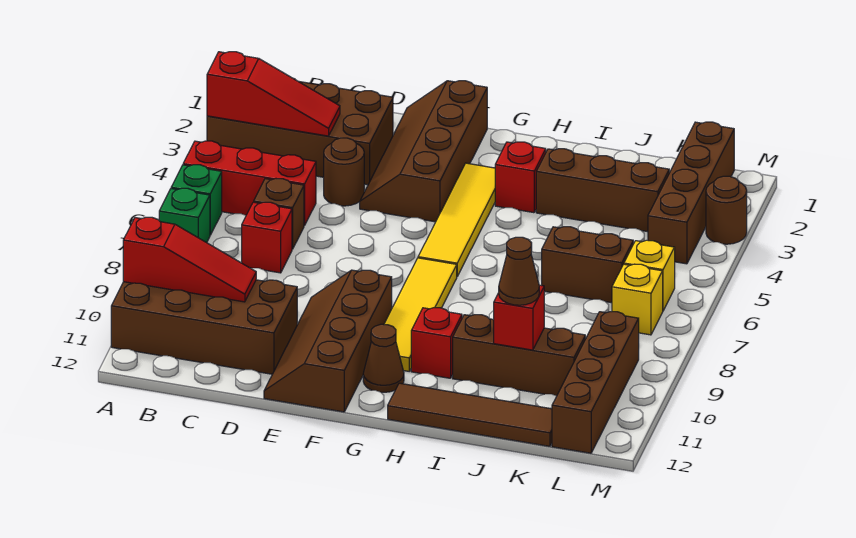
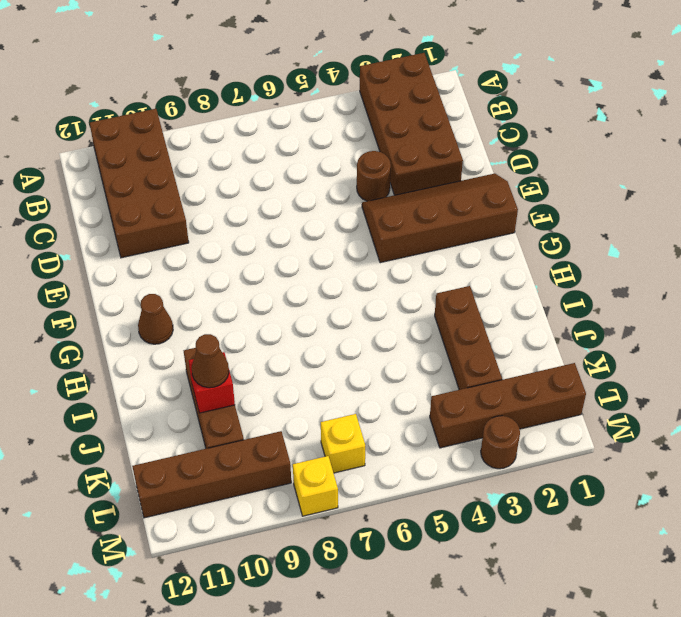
yellow 1x1 brick [293,456,338,516] -> yellow 1x1 brick moved to [624,240,675,311]
none -> red 1x3 brick [183,141,316,226]
none -> green 1x1 brick [171,165,222,235]
none -> green 1x1 brick [159,188,210,243]

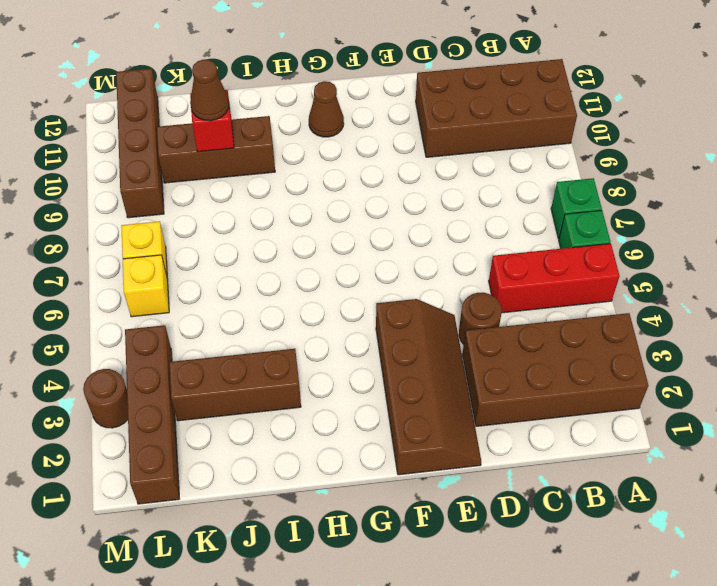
none -> brown 1x1 brick [254,179,304,249]
none -> red 1x1 brick [242,202,292,273]
none -> brown 2x4 slope [264,270,392,412]

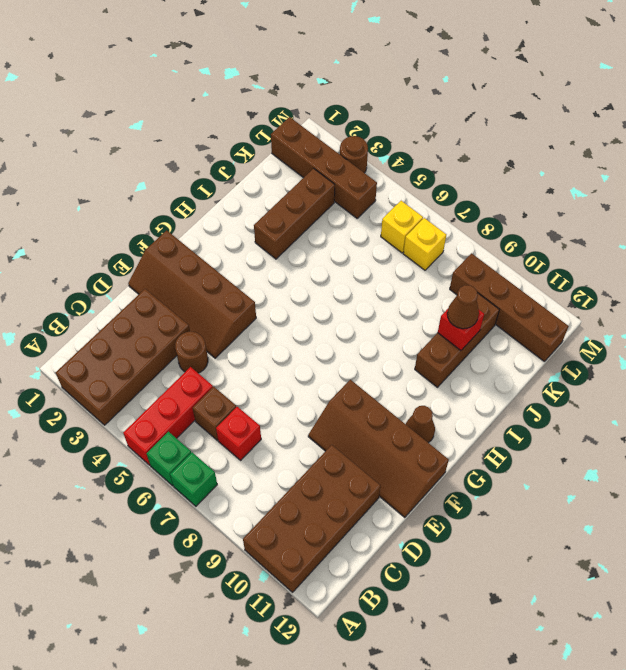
none -> yellow 1x4 tile [418,163,495,276]
none -> yellow 1x4 tile [384,258,457,371]
none -> red 1x1 brick [495,142,546,213]

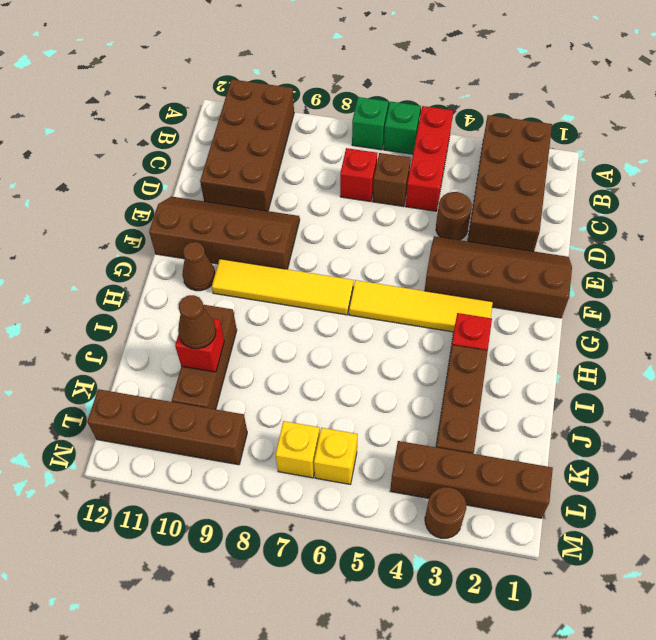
none -> red 1x1 brick [411,308,462,378]
none -> brown 1x4 tile [388,383,552,446]
none -> brown 1x2 brick [542,227,633,303]

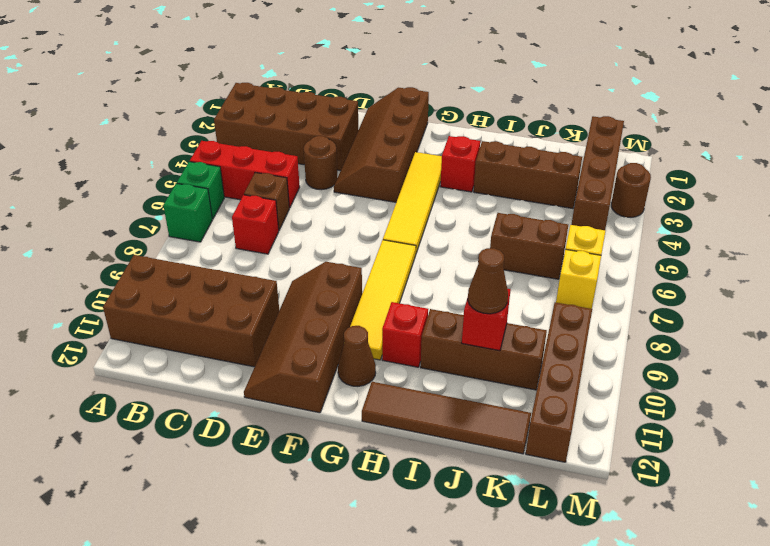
none -> red 1x3 slope [207,52,340,136]
none -> red 1x3 slope [123,217,256,302]

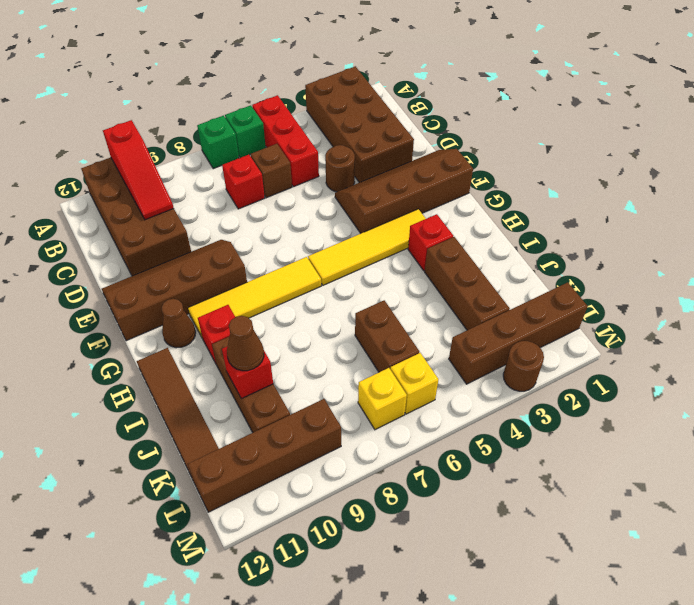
none -> red 1x3 slope [207,52,340,136]

